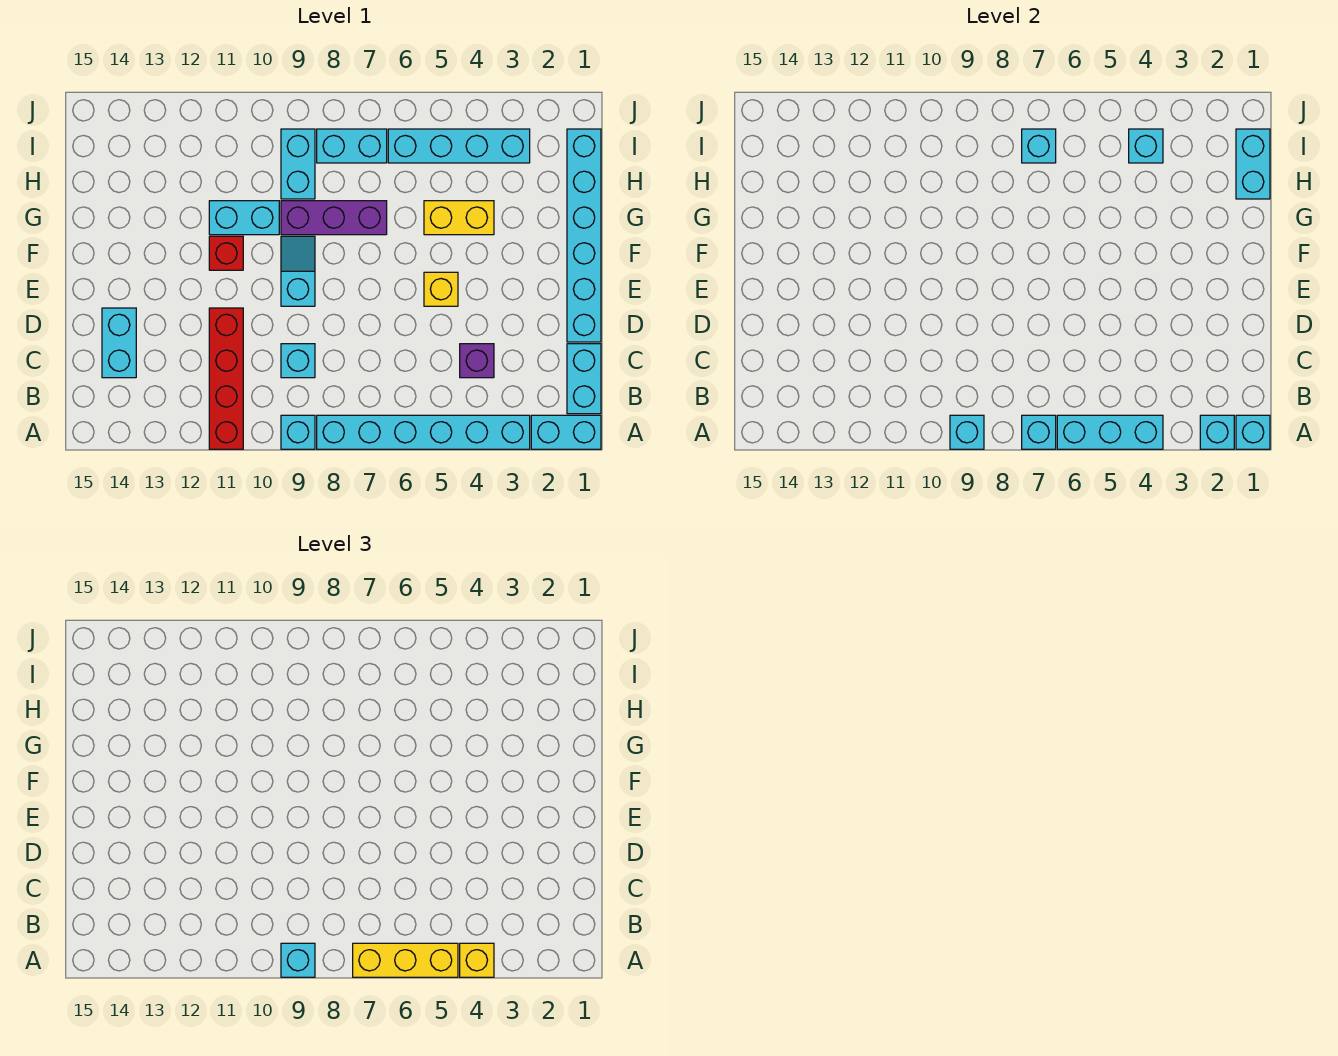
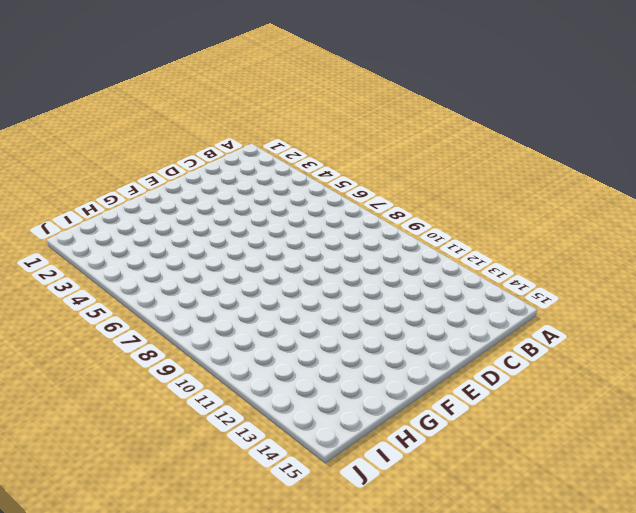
none -> cyan 1x2 brick [531,415,601,449]
none -> cyan 1x6 brick [317,415,530,449]
none -> cyan 1x1 brick [281,415,315,449]

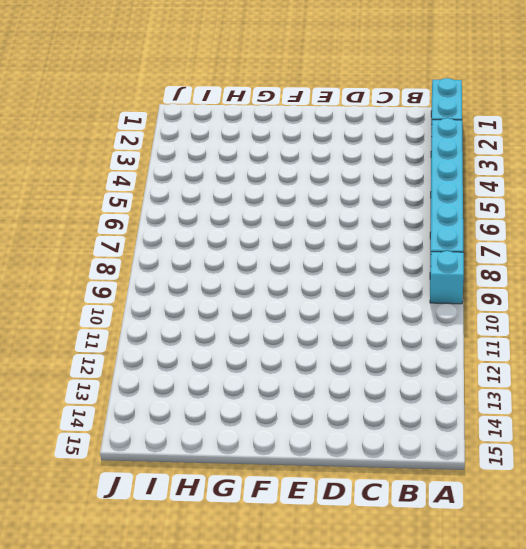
none -> red 1x4 brick [209,308,243,449]
none -> cyan 1x2 brick [567,344,601,414]
none -> purple 1x1 brick [460,344,494,378]

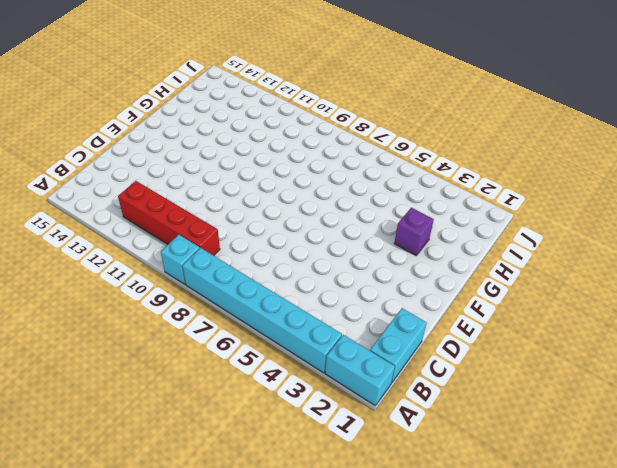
red 1x4 brick [118,181,220,256] -> red 1x4 brick turned to [209,308,243,449]
purple 1x1 brick [394,208,434,255] -> purple 1x1 brick moved to [460,344,494,378]
none -> cyan 1x1 brick [281,344,315,378]
none -> cyan 1x2 brick [102,308,136,378]
none -> cyan 1x6 brick [567,129,601,342]

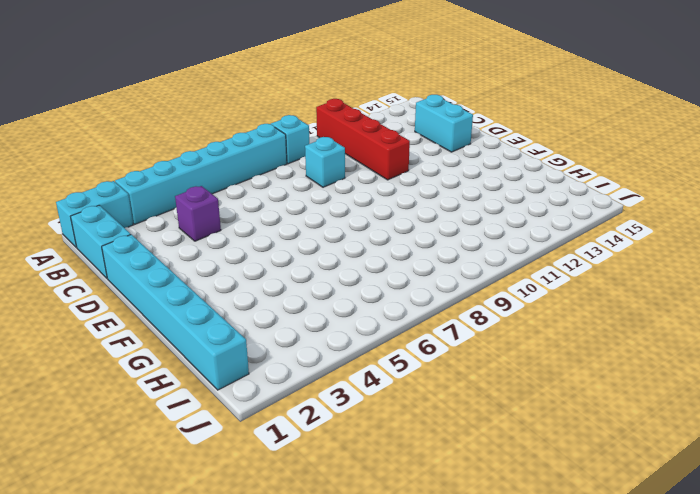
none -> yellow 1x1 brick [424,272,458,306]
none -> cyan 1x2 slope [281,236,315,306]
none -> red 1x1 brick [209,236,243,270]

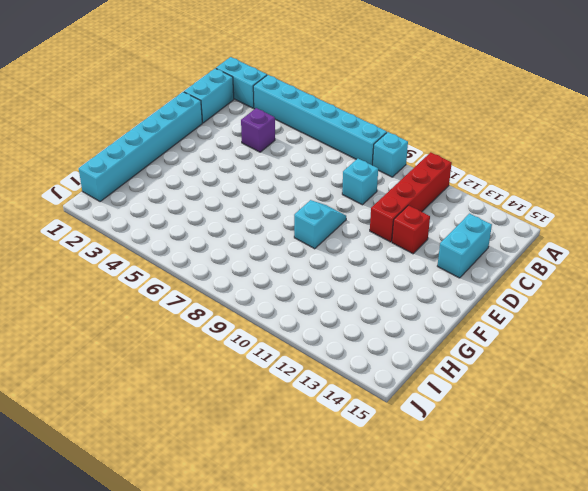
red 1x1 brick [392,205,430,254] -> red 1x1 brick moved to [209,236,243,270]
cyan 1x2 slope [294,200,346,249] -> cyan 1x2 slope turned to [281,236,315,306]
none -> yellow 1x1 brick [424,272,458,306]
none -> yellow 1x2 brick [424,201,494,235]
none -> purple 1x3 brick [281,201,387,235]

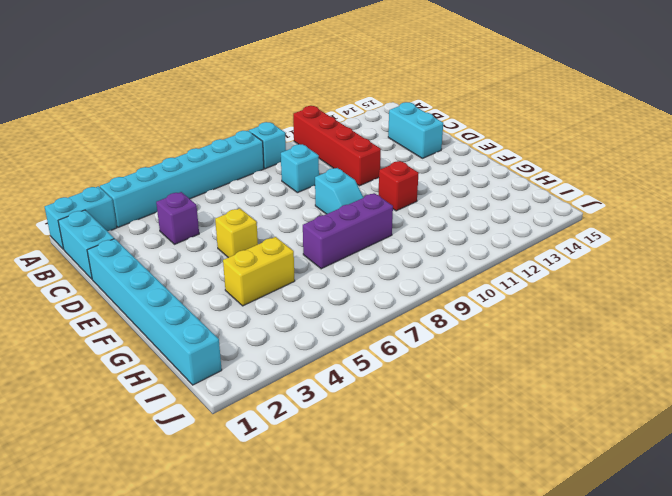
none -> cyan 1x2 brick [209,201,279,235]
none -> cyan 1x2 brick [281,129,315,199]
none -> cyan 1x4 brick [388,129,530,163]

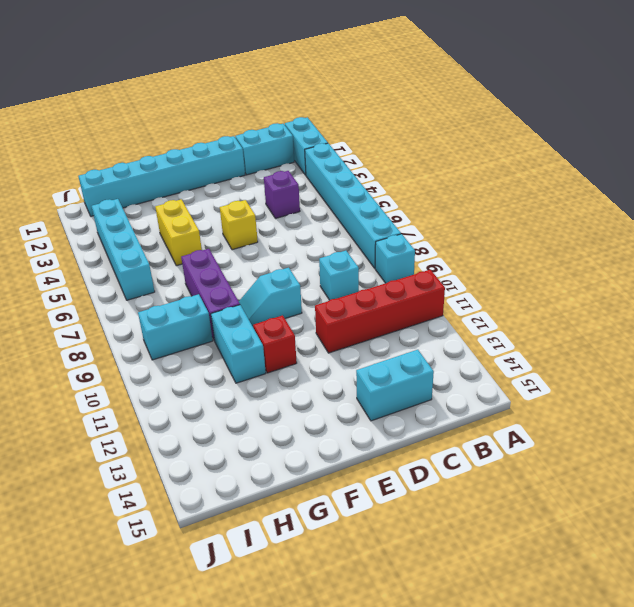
none -> cyan 1x2 brick [317,129,387,163]
none -> cyan 1x1 brick [1236,415,1270,449]
none -> cyan 1x1 brick [1200,415,1234,449]

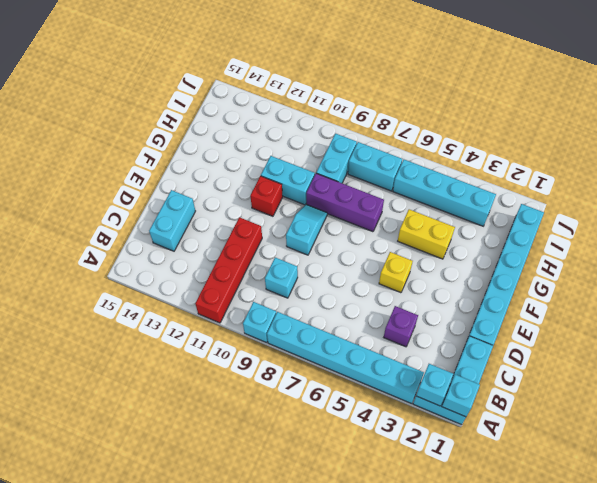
none -> cyan 1x3 brick [1057,415,1163,449]
none -> cyan 1x1 brick [1022,415,1056,449]
none -> cyan 1x1 brick [950,415,984,449]

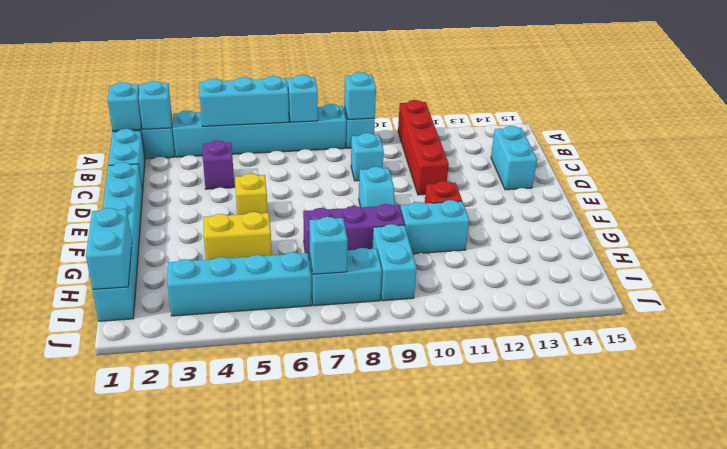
none -> cyan 1x1 brick [1129,129,1163,163]
none -> yellow 1x1 brick [460,943,494,977]
none -> yellow 1x3 brick [353,943,458,977]

